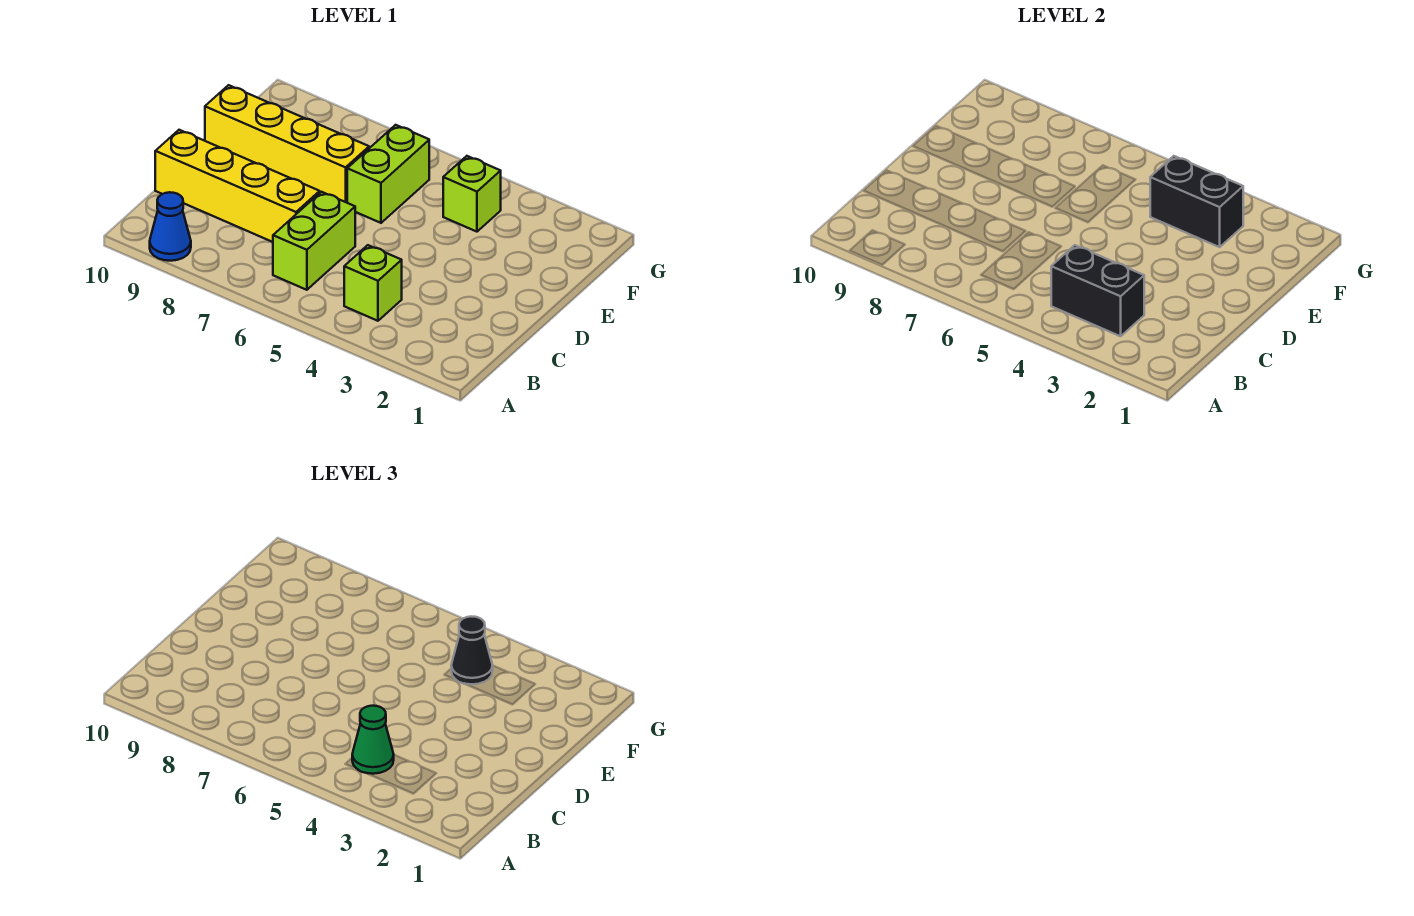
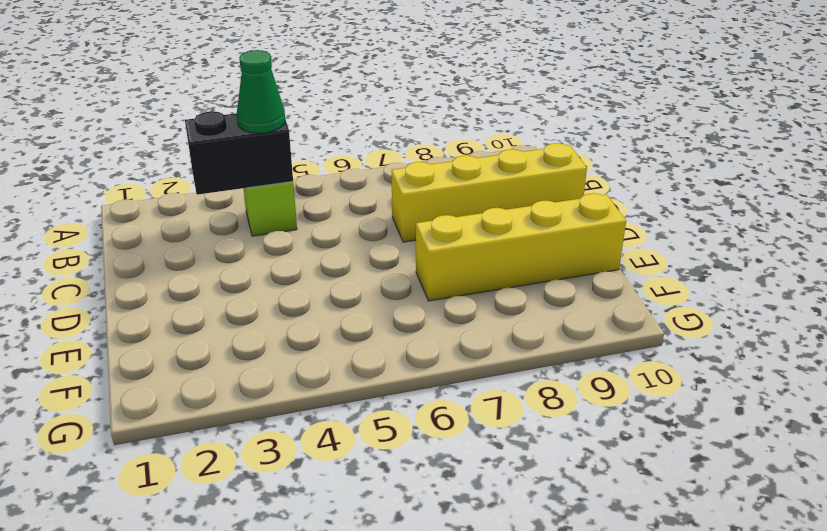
none -> blue 1x1 cone [150,192,191,261]
none -> lime 1x2 brick [273,192,355,290]

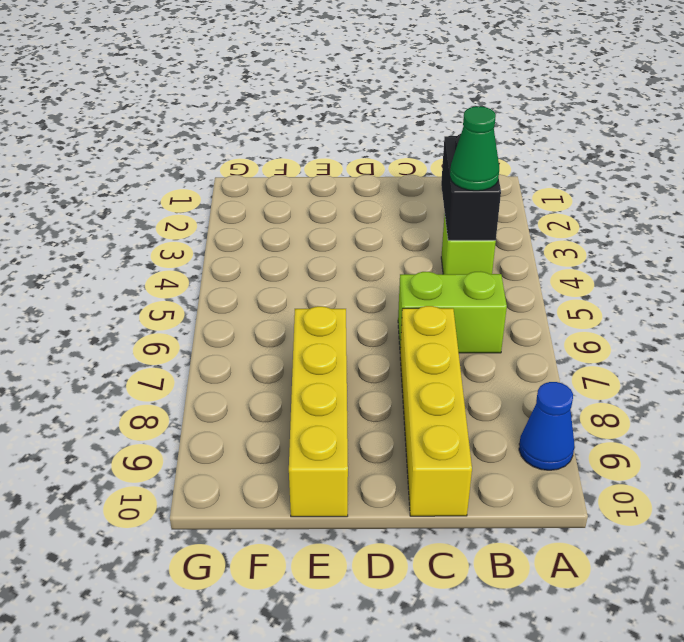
none -> lime 1x2 brick [347,125,429,223]
none -> lime 1x1 brick [443,156,501,232]

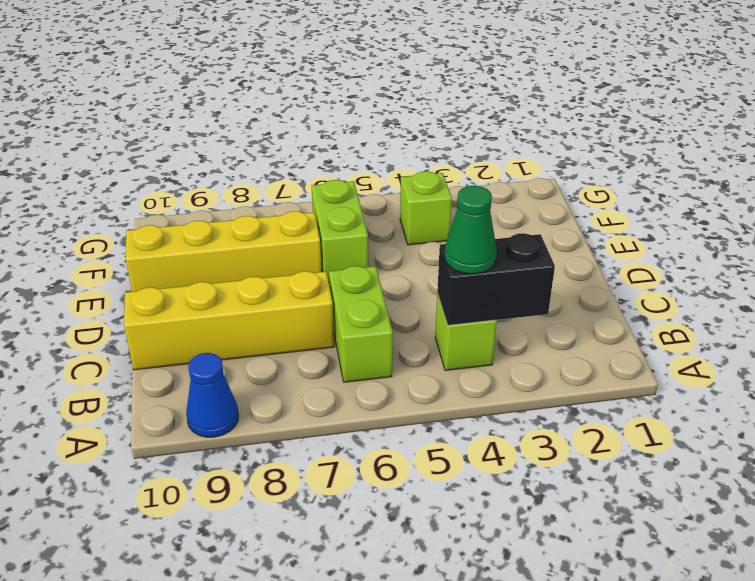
none -> black 1x2 brick [1150,156,1243,247]
none -> black 1x1 cone [451,617,493,684]

